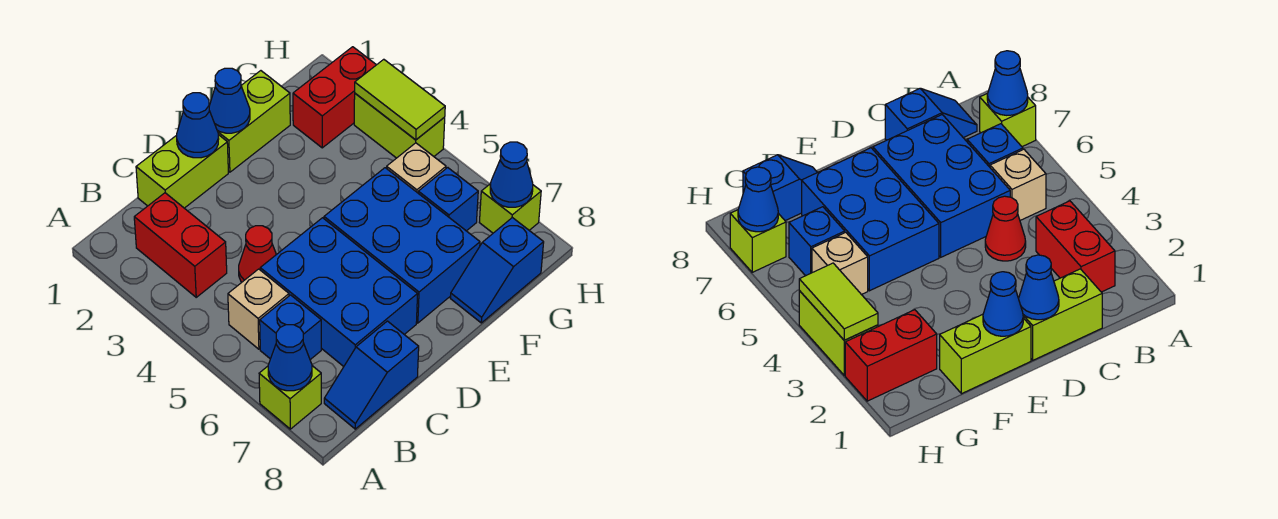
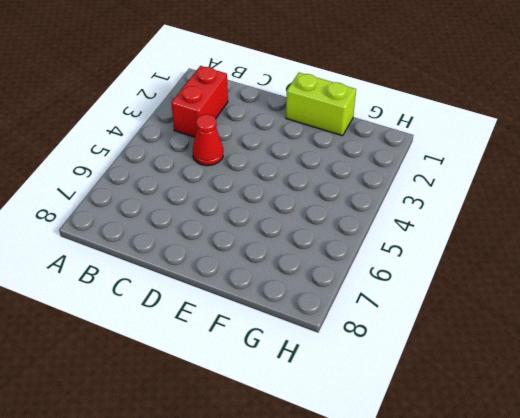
none -> lime 1x1 brick [259,366,321,429]
none -> tan 1x1 brick [228,269,289,349]
none -> blue 1x1 brick [260,295,321,360]

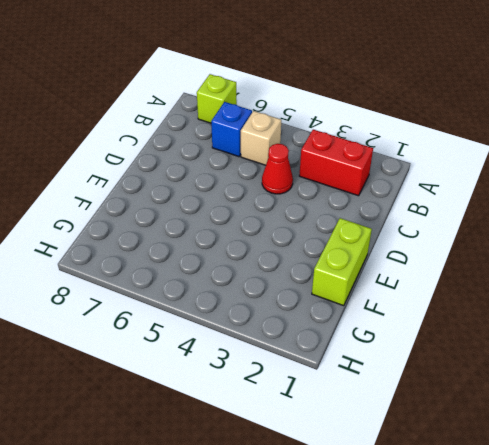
none -> blue 1x2 slope [324,321,419,429]
none -> lime 1x2 brick [136,135,228,208]
none -> blue 2x3 brick [260,218,418,366]

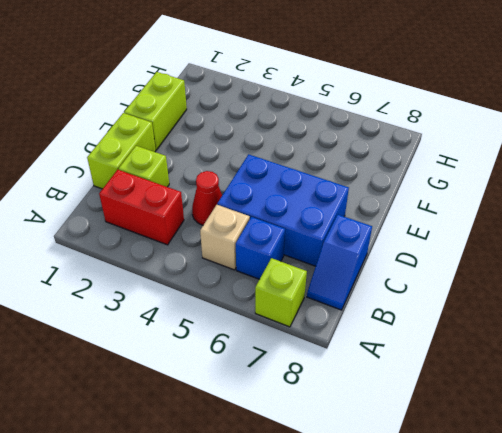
lime 1x1 brick [119,146,169,187] -> lime 1x1 brick moved to [479,184,541,233]
none -> blue 2x3 brick [324,168,480,323]
none -> blue 1x2 slope [450,218,544,323]
none -> red 1x2 brick [293,47,376,148]

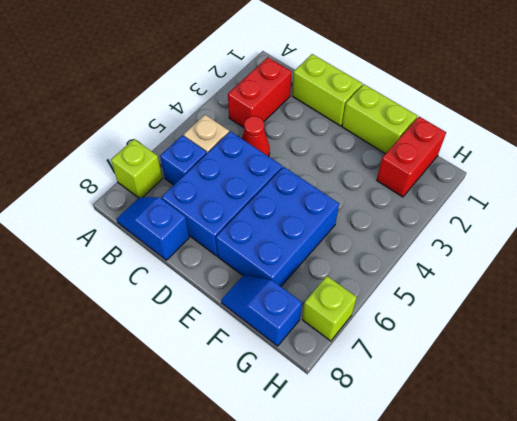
red 1x2 brick [377,117,446,197] -> red 1x2 brick turned to [293,47,376,148]
none -> tan 1x1 brick [387,143,446,193]
none -> blue 1x1 brick [418,168,478,231]
none -> lime 1x2 brick [354,93,445,158]

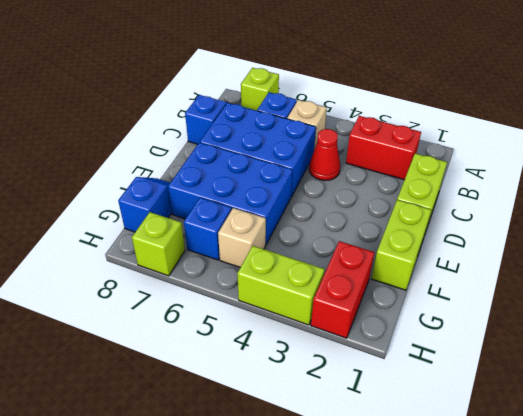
none -> blue 1x1 cone [268,325,312,391]
none -> blue 1x1 cone [177,93,219,158]
none -> blue 1x1 cone [209,68,250,133]

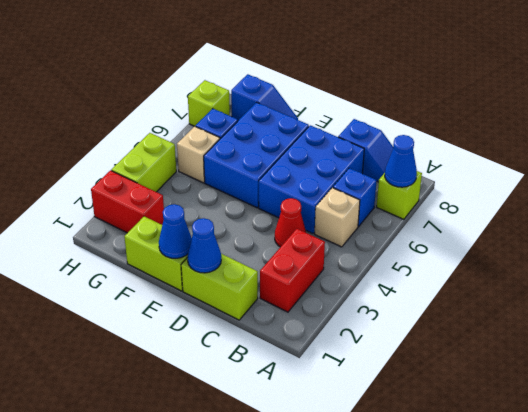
none -> lime 1x2 tile [355,59,445,140]
none -> blue 1x1 cone [490,142,533,207]

